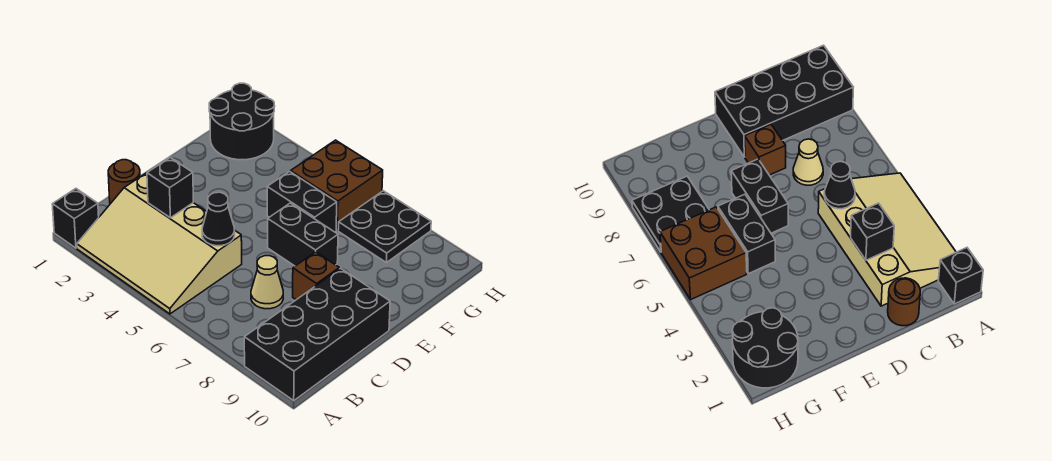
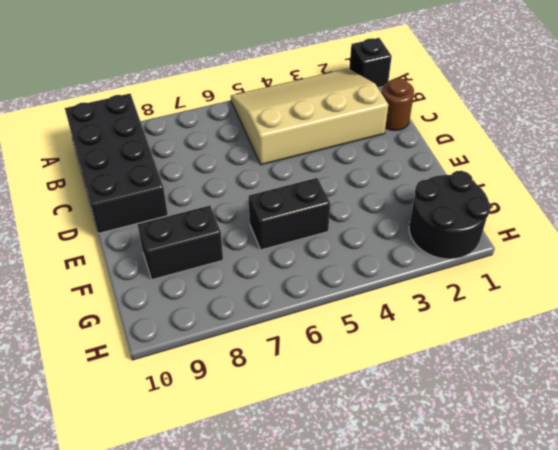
black 1x2 brick [137,206,223,280] -> black 1x2 brick moved to [268,203,338,266]
none -> tan 1x1 cone [251,256,283,309]
none -> brown 1x1 brick [293,252,339,300]
none -> brown 2x2 brick [291,140,383,230]

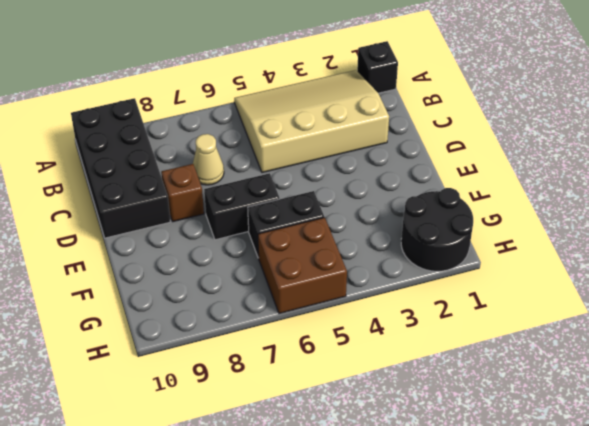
none -> brown 1x1 round brick [108,160,140,204]
none -> black 2x2 plate [338,191,431,263]
none -> black 1x1 brick [147,158,193,218]

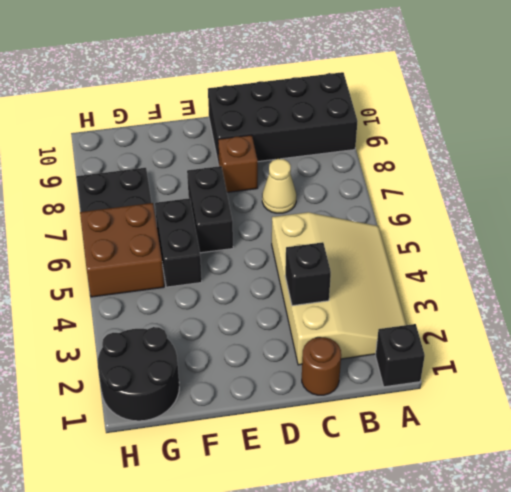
none -> black 1x1 cone [202,192,235,246]

